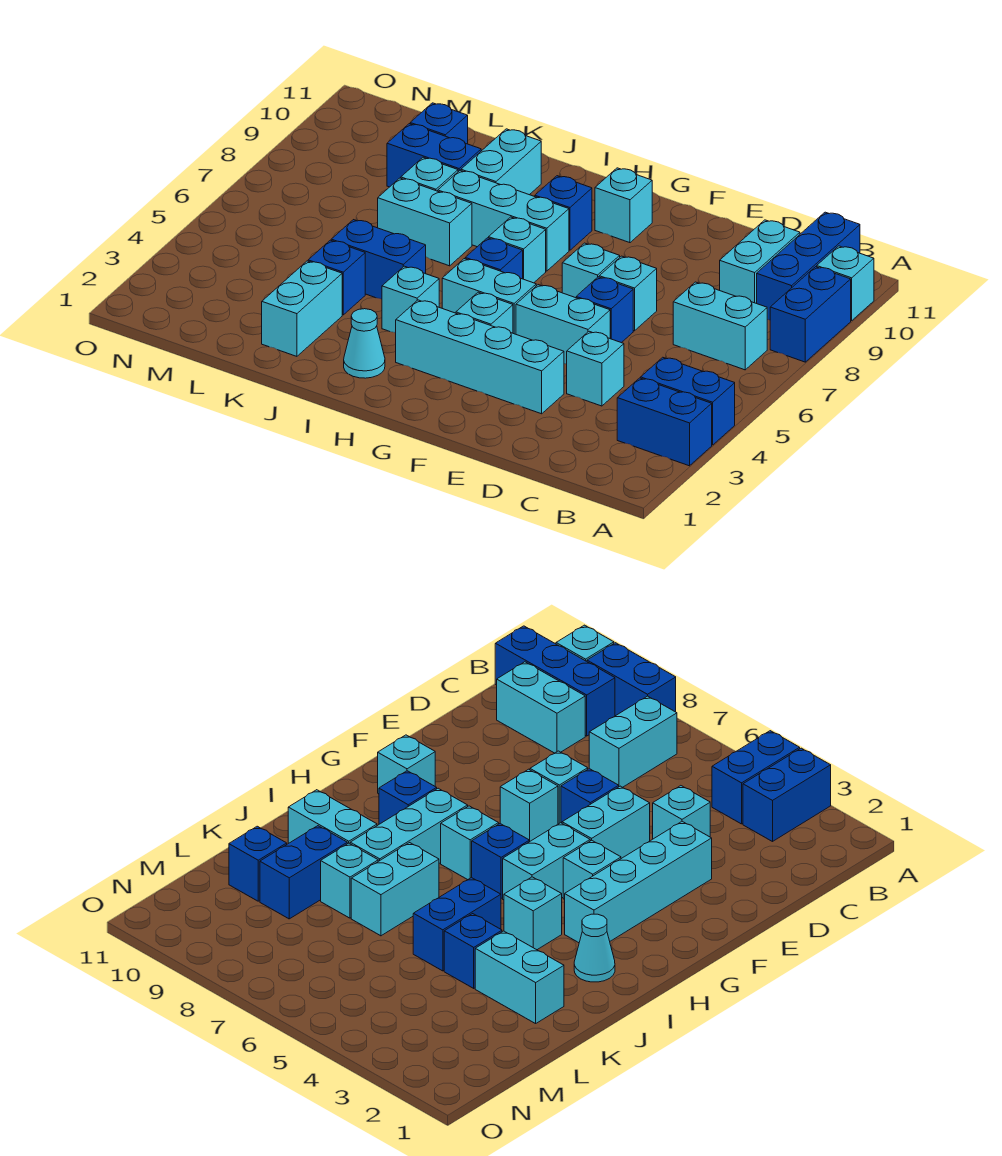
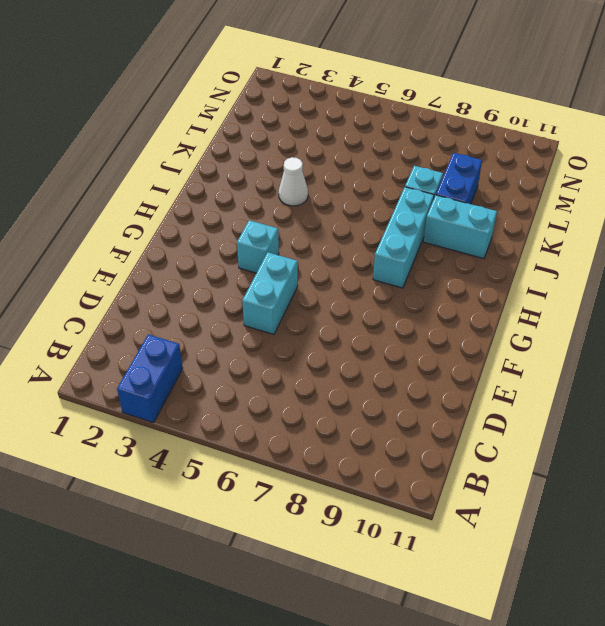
white 1x1 cone [279,157,308,206] -> none
none -> blue 1x2 brick [641,357,735,445]
none -> blue 1x2 brick [770,267,851,362]
none -> cyan 1x1 brick [817,246,874,321]
none -> cyan 1x2 brick [673,282,767,370]

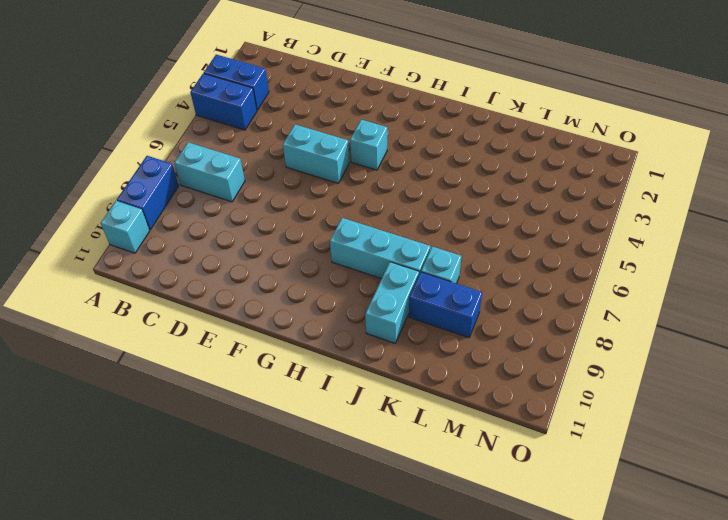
none -> blue 1x3 brick [757,212,860,320]
none -> cyan 1x2 brick [720,220,800,303]
none -> cyan 1x1 brick [567,331,624,406]
none -> cyan 1x4 brick [396,300,564,414]

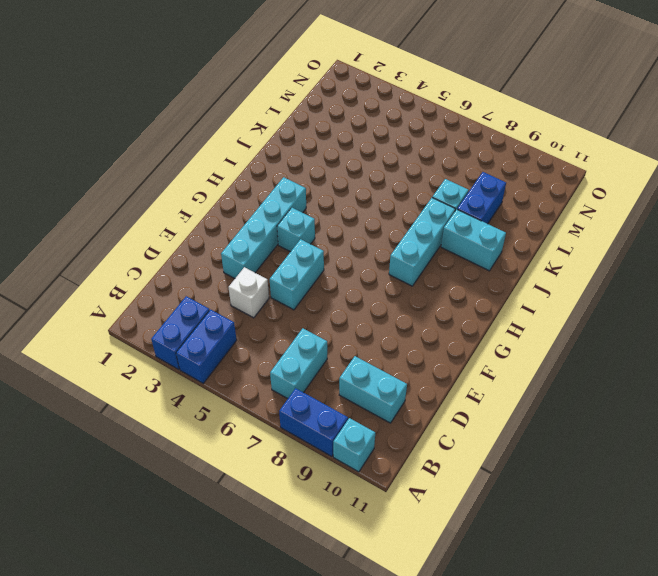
white 1x1 brick [229,267,269,318] -> cyan 1x1 brick [567,331,624,406]
none -> blue 1x3 brick [757,212,860,320]
none -> blue 1x1 brick [576,277,633,343]
none -> cyan 1x1 brick [599,256,657,331]
none -> cyan 1x1 brick [562,243,620,298]

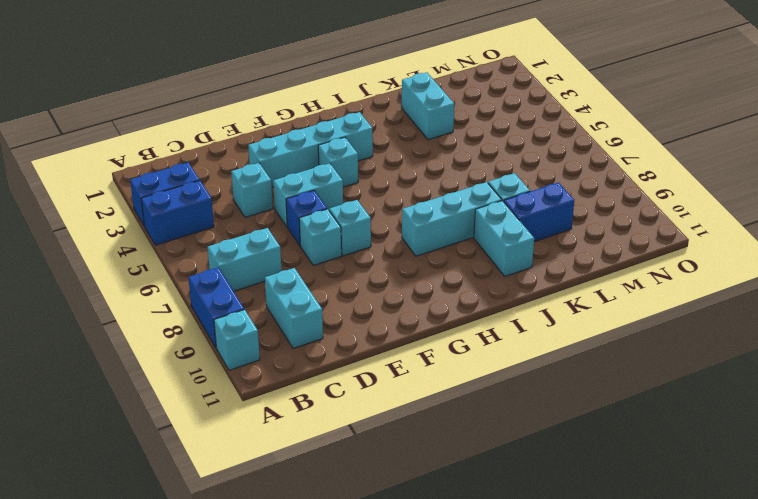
none -> blue 1x3 brick [757,212,860,320]
none -> cyan 1x2 brick [442,259,536,334]
none -> cyan 1x1 brick [595,168,652,243]
none -> blue 1x1 brick [465,238,523,279]

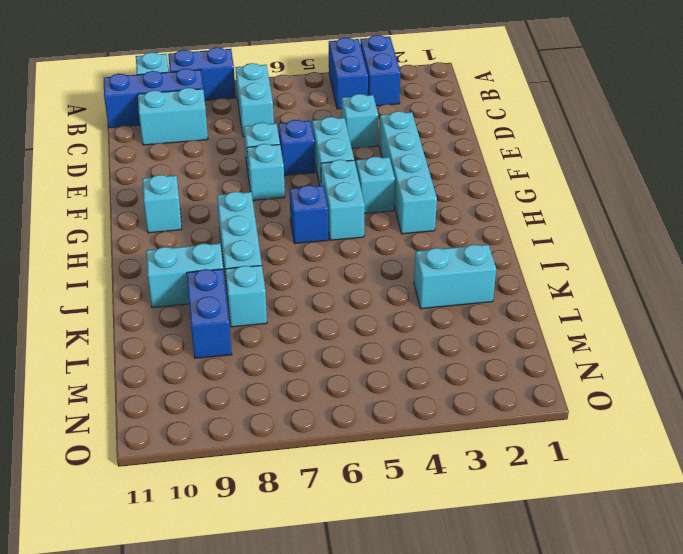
none -> cyan 1x1 brick [489,217,546,283]
none -> blue 1x1 brick [535,176,592,250]
none -> cyan 1x1 cone [344,309,385,378]
none -> cyan 1x1 brick [382,266,439,333]

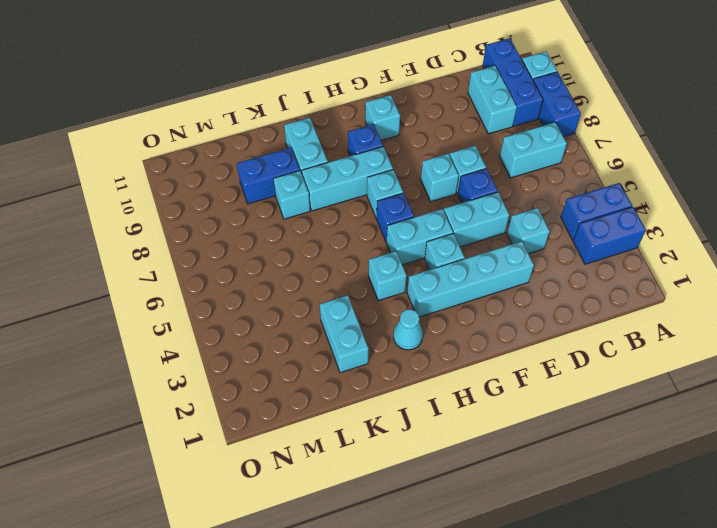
none -> blue 1x2 brick [331,220,426,299]
none -> cyan 1x2 brick [378,178,472,266]
none -> blue 1x1 brick [308,240,365,315]
none -> blue 1x1 brick [410,103,468,144]

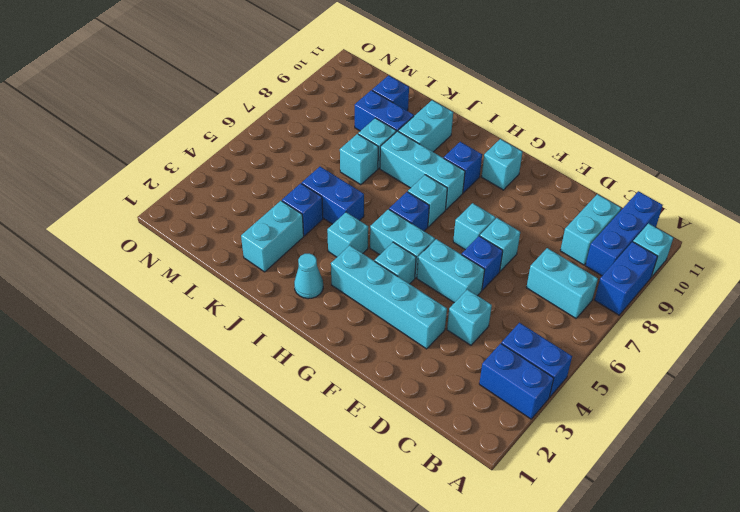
cyan 1x1 brick [340,134,378,185] -> cyan 1x2 brick [378,178,472,266]

